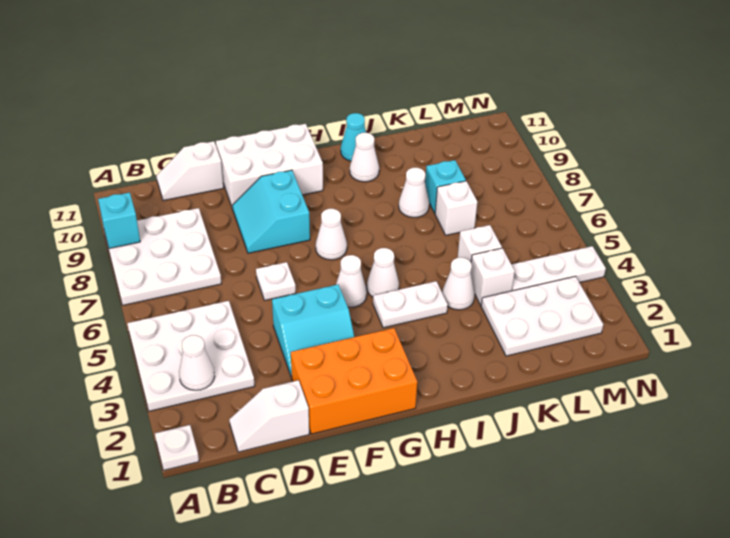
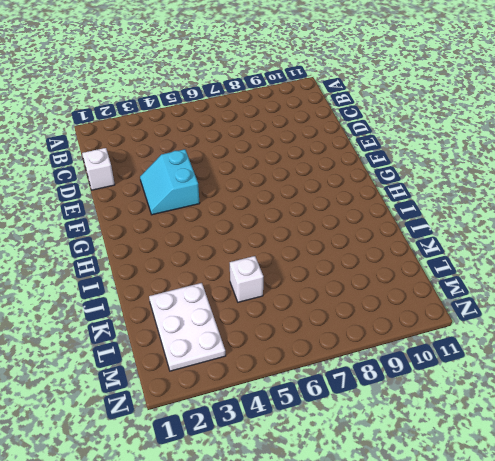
none -> white 1x1 plate [155,425,199,470]
none -> white 3x3 plate [127,301,255,411]
none -> white 3x3 plate [105,208,222,305]

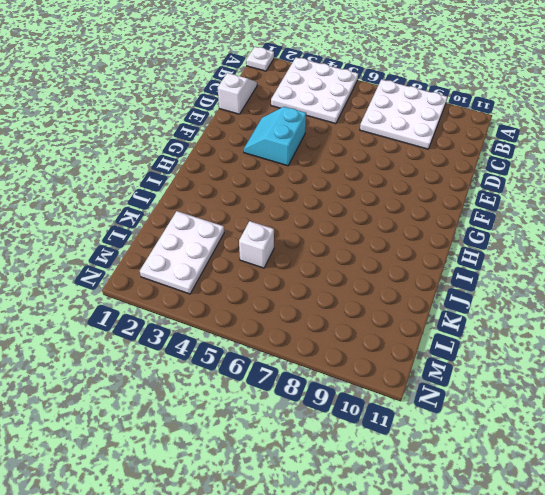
none -> white 1x2 slope [156,141,224,201]
none -> orange 2x3 brick [291,328,417,434]
none -> white 1x1 plate [256,262,296,300]

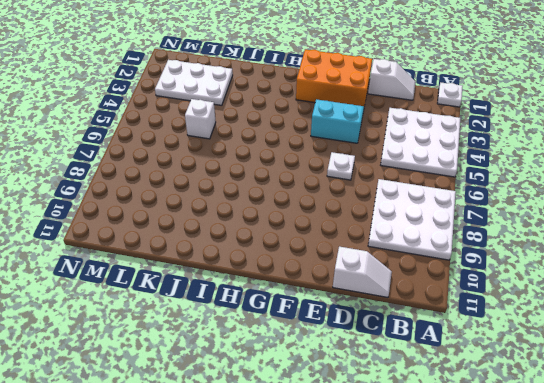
none -> cyan 2x2 slope [232,170,310,253]
none -> white 2x3 brick [216,124,323,209]
none -> white 1x1 cone [336,255,367,307]

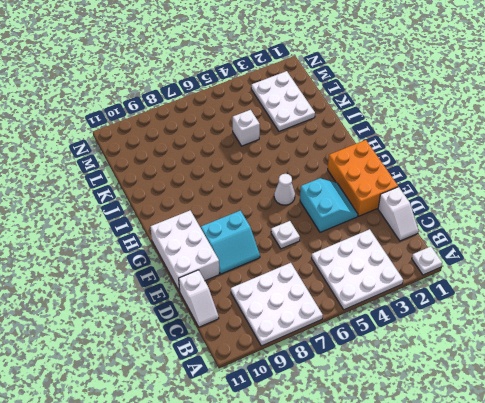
none -> white 1x1 cone [316,209,347,260]
none -> white 1x2 plate [373,281,448,328]
none -> white 1x1 cone [367,248,399,297]

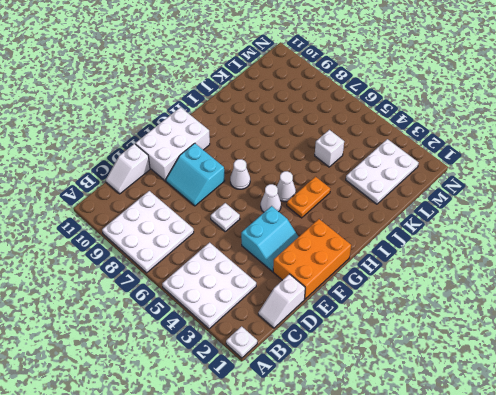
orange 1x2 plate [287,177,330,218] -> white 1x2 plate [373,281,448,328]
none -> white 1x1 cone [350,133,379,182]
none -> cyan 1x1 cone [341,113,366,161]
none -> white 1x1 cone [442,258,475,310]

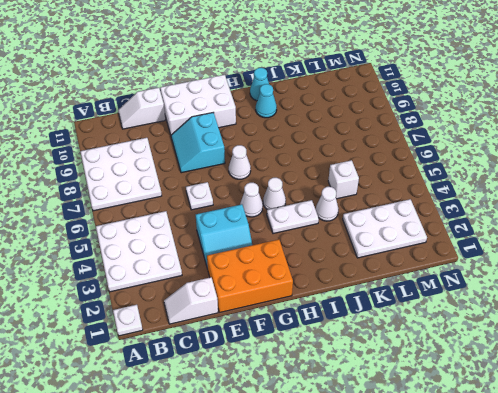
cyan 1x1 cone [256,84,277,118] -> white 1x1 cone [350,133,379,182]
none -> white 1x1 cone [399,168,429,217]
none -> white 1x1 brick [471,248,515,305]
none -> white 1x1 brick [435,181,477,235]

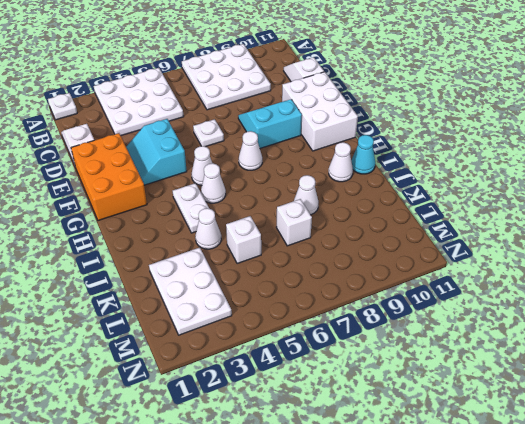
none -> white 1x1 brick [471,248,515,305]
none -> cyan 1x1 brick [425,160,466,213]
none -> white 1x3 plate [511,246,606,291]

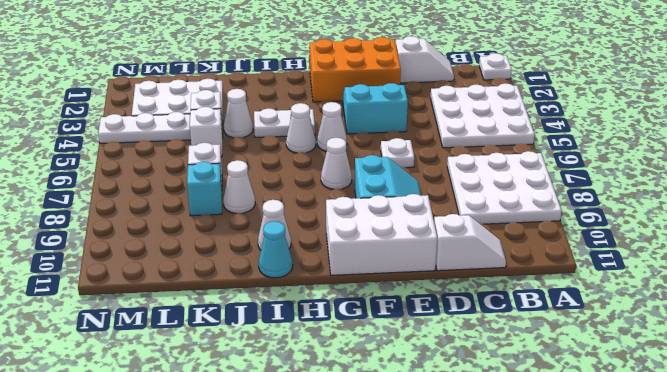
none -> cyan 1x1 brick [98,192,140,248]
none -> white 1x1 cone [179,335,215,390]

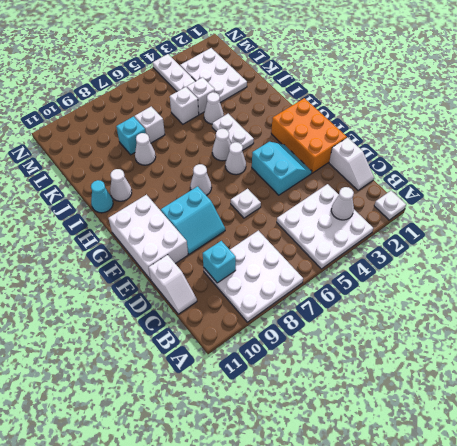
cyan 1x1 brick [203,241,236,283] -> cyan 1x1 brick moved to [98,192,140,248]

